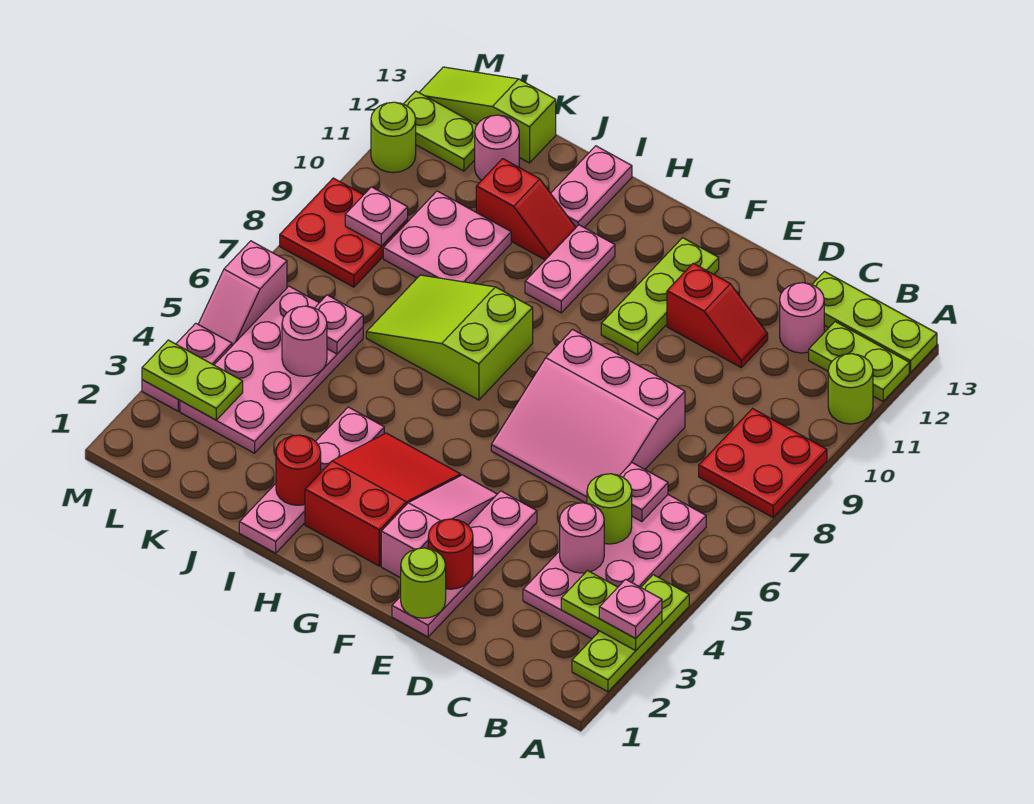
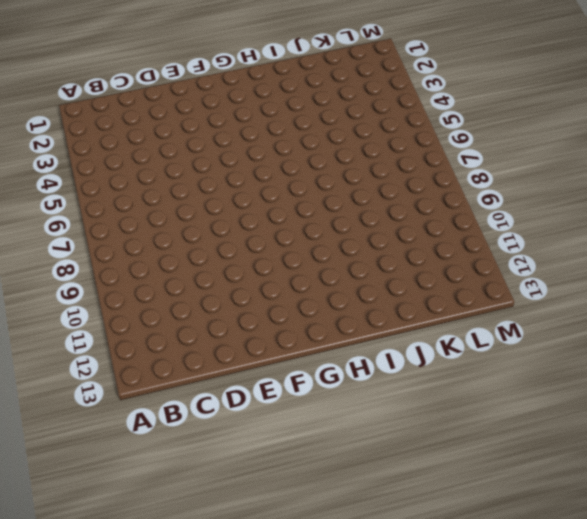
none -> lime 1x3 plate [572,575,689,692]
none -> red 2x2 plate [699,409,827,517]
none -> lime 1x1 round brick [828,354,873,424]
none -> lime 1x2 plate [809,322,909,401]

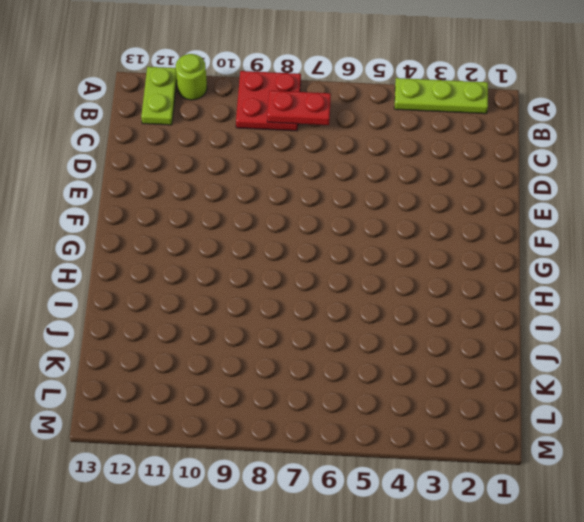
red 1x2 plate [267,91,331,125] -> none
none -> lime 1x3 plate [812,272,937,372]
none -> pink 2x4 plate [523,495,706,639]
none -> pink 1x1 round brick [780,283,824,353]
none -> pink 3x3 slope [491,329,685,503]

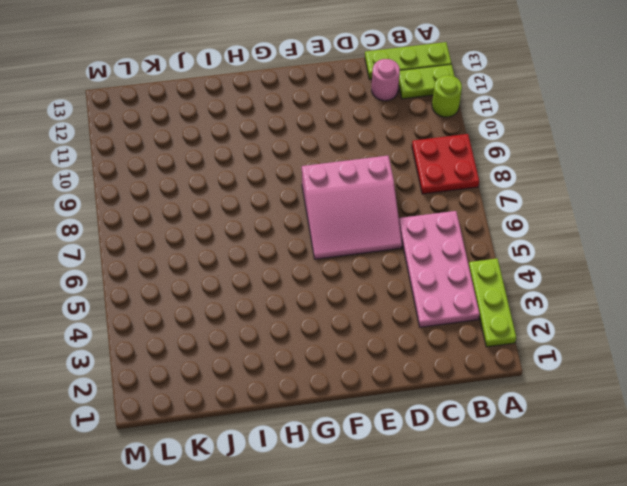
none -> red 1x2 slope [667,263,768,367]
none -> pink 1x4 plate [392,491,537,637]
none -> pink 1x3 slope [381,475,497,578]
none -> lime 1x3 plate [601,238,719,355]

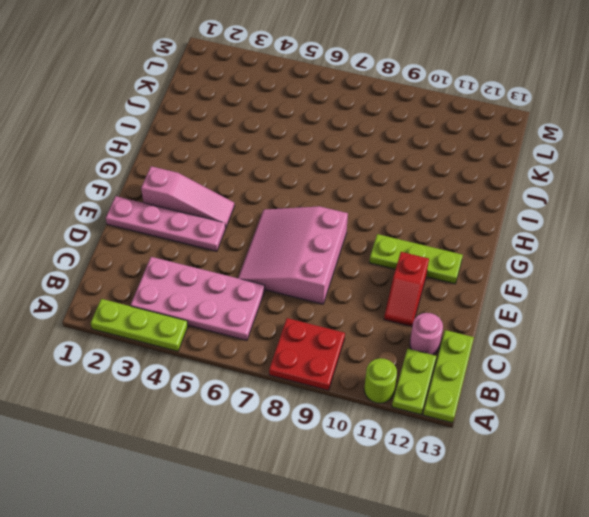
none -> red 2x3 slope [305,433,461,566]
none -> lime 2x3 slope [366,275,533,400]
none -> pink 1x2 plate [525,225,615,313]
none -> pink 1x4 plate [239,407,384,553]

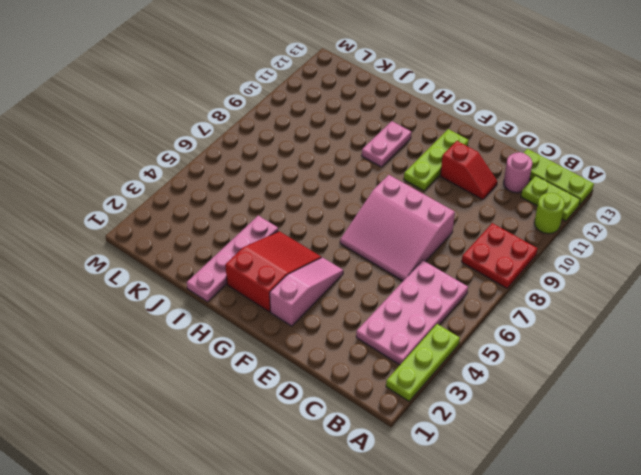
none -> pink 1x4 plate [392,491,537,637]
none -> lime 2x3 slope [366,275,533,400]
none -> red 1x2 slope [476,159,576,260]
none -> pink 1x2 plate [551,146,632,228]

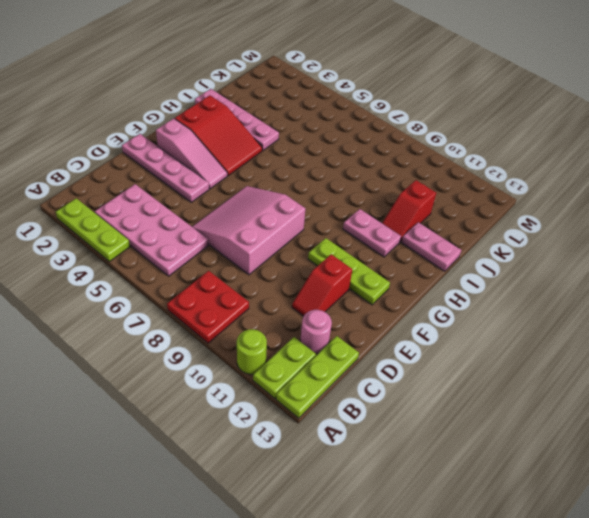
none -> lime 2x3 slope [366,275,533,400]
none -> pink 2x2 plate [383,191,511,283]
none -> pink 2x4 plate [180,286,363,453]
none -> pink 1x1 round brick [475,115,519,180]

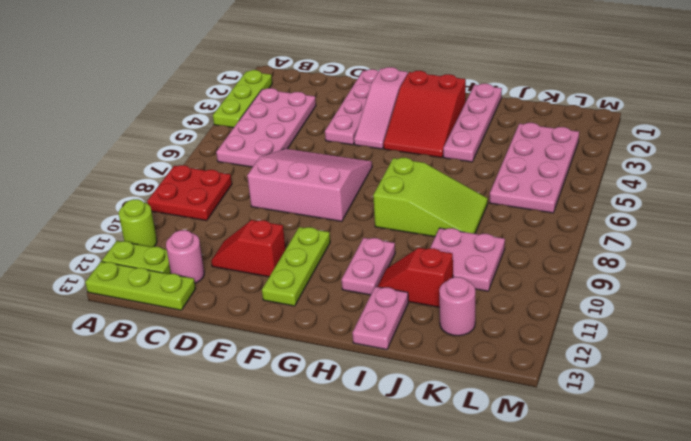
none -> lime 1x3 slope [419,67,556,163]
none -> red 2x2 plate [280,178,408,287]
none -> lime 1x2 plate [404,91,477,171]
none -> pink 1x2 plate [142,323,232,411]

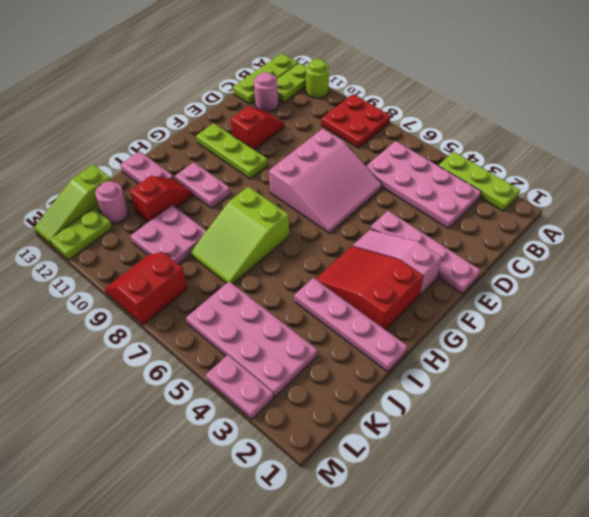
red 2x2 slope [105,252,187,325] -> red 2x2 plate [280,178,408,287]
none -> pink 1x2 slope [198,241,287,346]
none -> lime 1x1 round brick [371,102,416,173]
none -> lime 1x2 plate [561,571,662,651]
none -> pink 1x1 round brick [560,503,604,573]

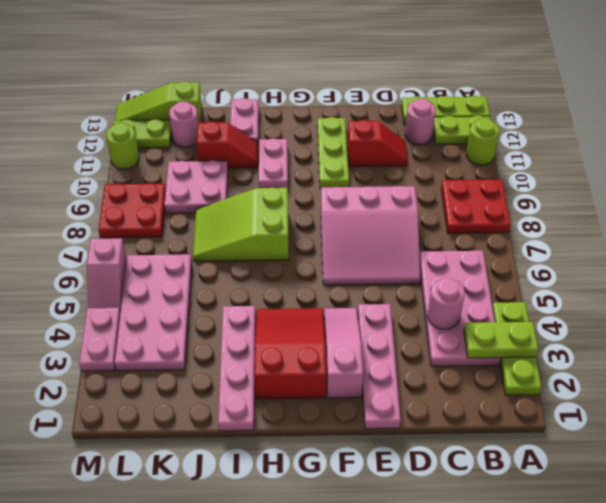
none -> lime 1x1 round brick [587,474,632,544]
none -> pink 1x1 plate [619,463,668,522]
none -> lime 1x1 round brick [401,548,446,618]
none -> red 1x1 round brick [428,519,473,589]

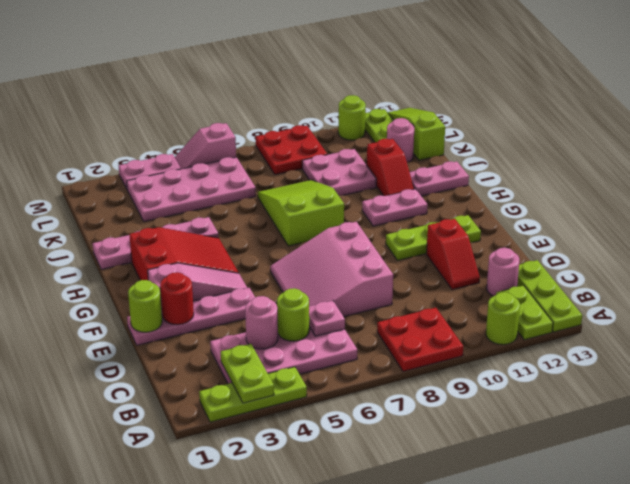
none -> red 1x1 round brick [276,435,321,505]
none -> pink 1x1 round brick [282,306,327,376]
none -> pink 1x1 plate [315,295,363,354]
none -> lime 1x2 plate [142,340,243,420]

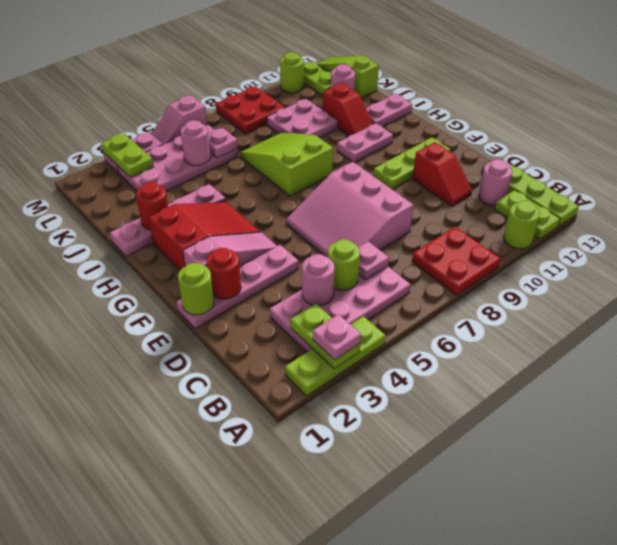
none -> pink 1x1 plate [345,187,408,246]

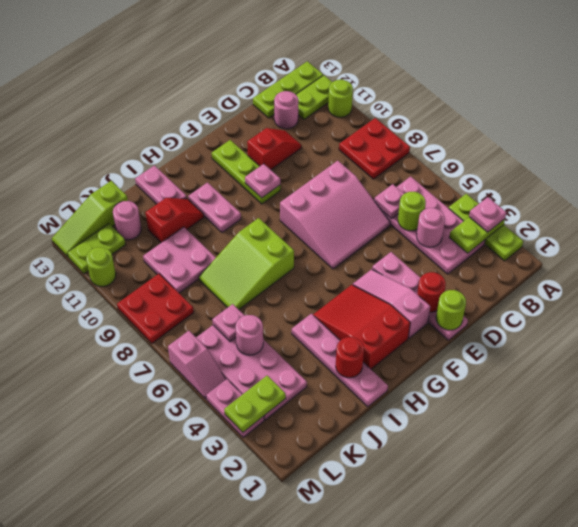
pink 1x1 plate [245,164,280,198] -> pink 1x1 plate moved to [345,187,408,246]

